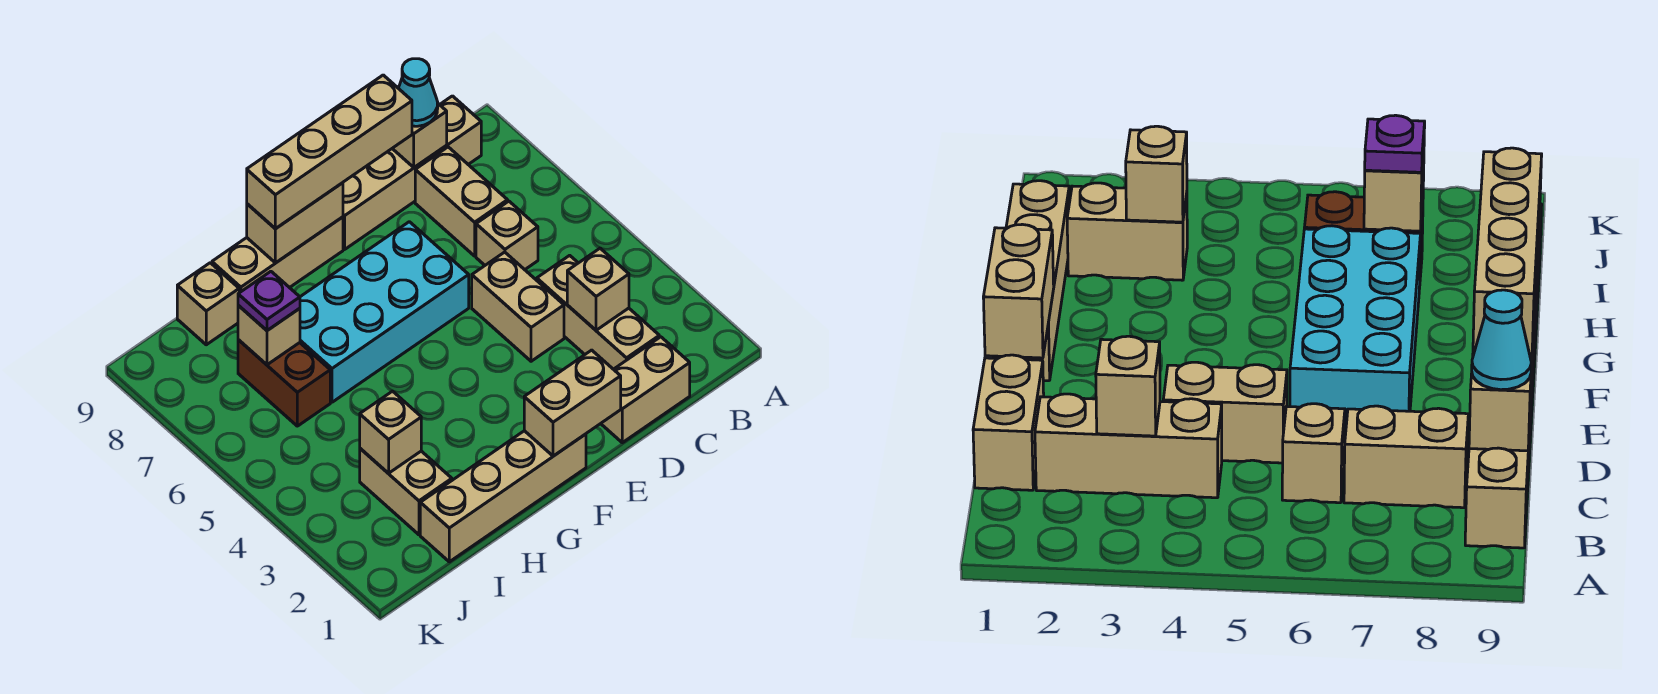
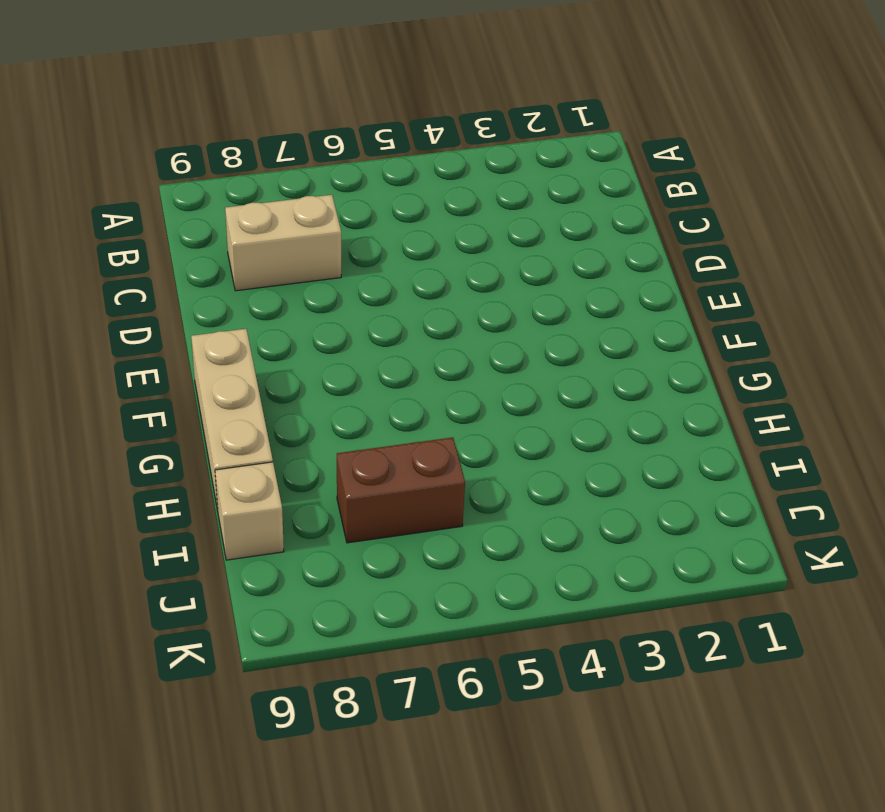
none -> tan 1x4 brick [343,96,481,249]
none -> tan 1x2 brick [601,337,690,443]
none -> tan 1x3 brick [537,255,659,369]

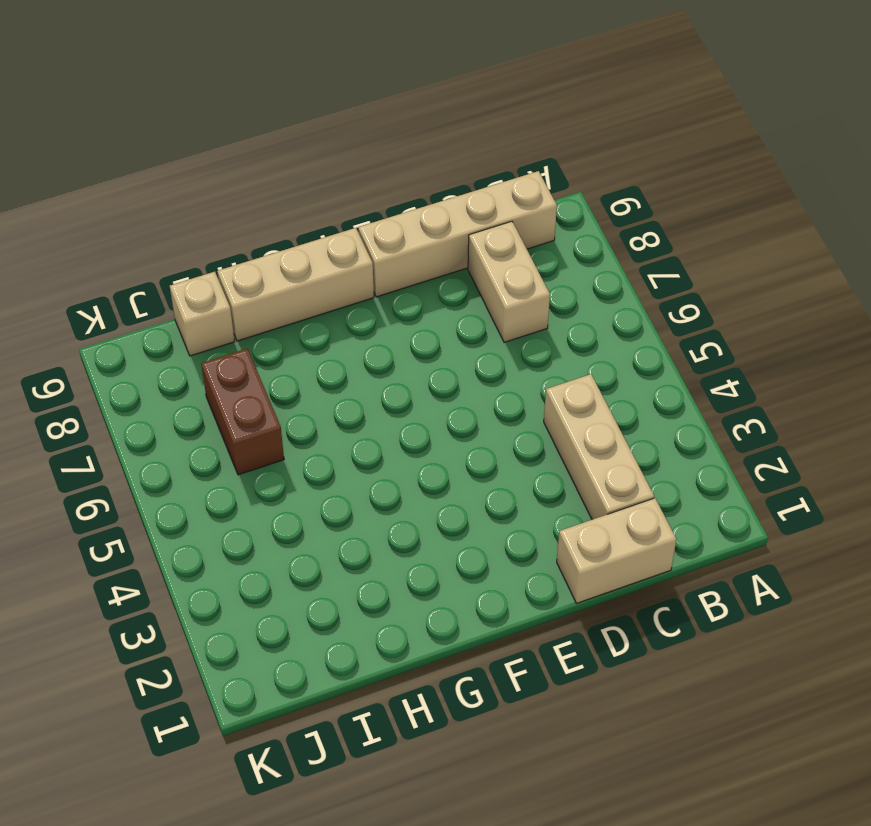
none -> tan 1x1 brick [476,201,538,270]
none -> tan 1x2 brick [472,252,564,361]
none -> cyan 2x4 brick [300,222,469,402]

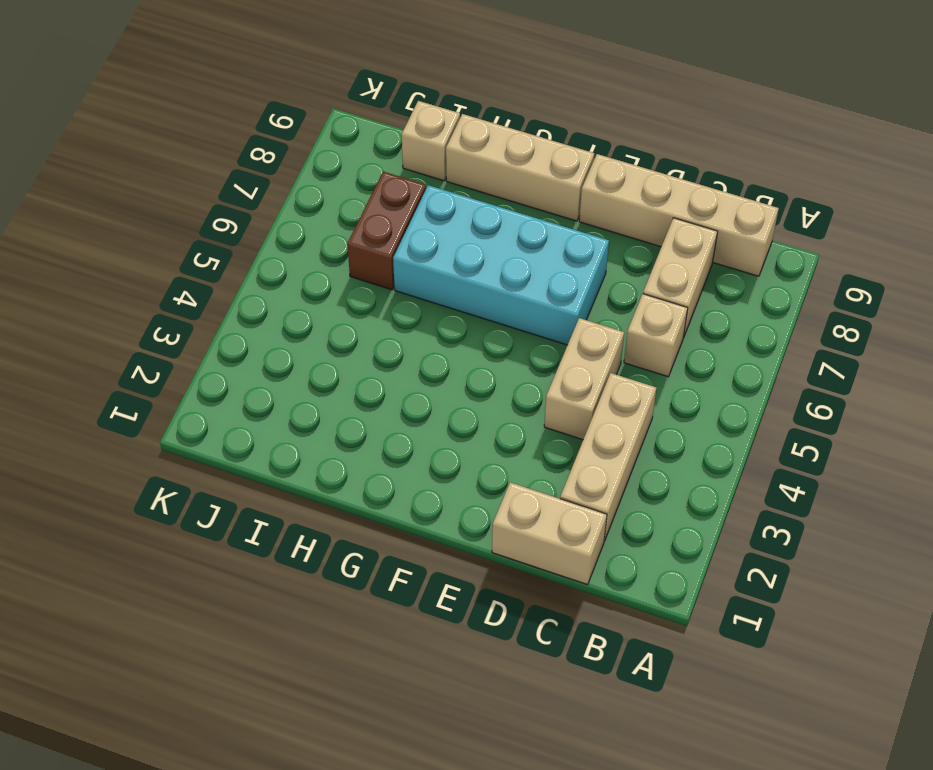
none -> tan 1x4 brick [420,431,586,562]
none -> tan 1x2 brick [360,449,452,535]
none -> tan 1x1 brick [567,248,629,330]

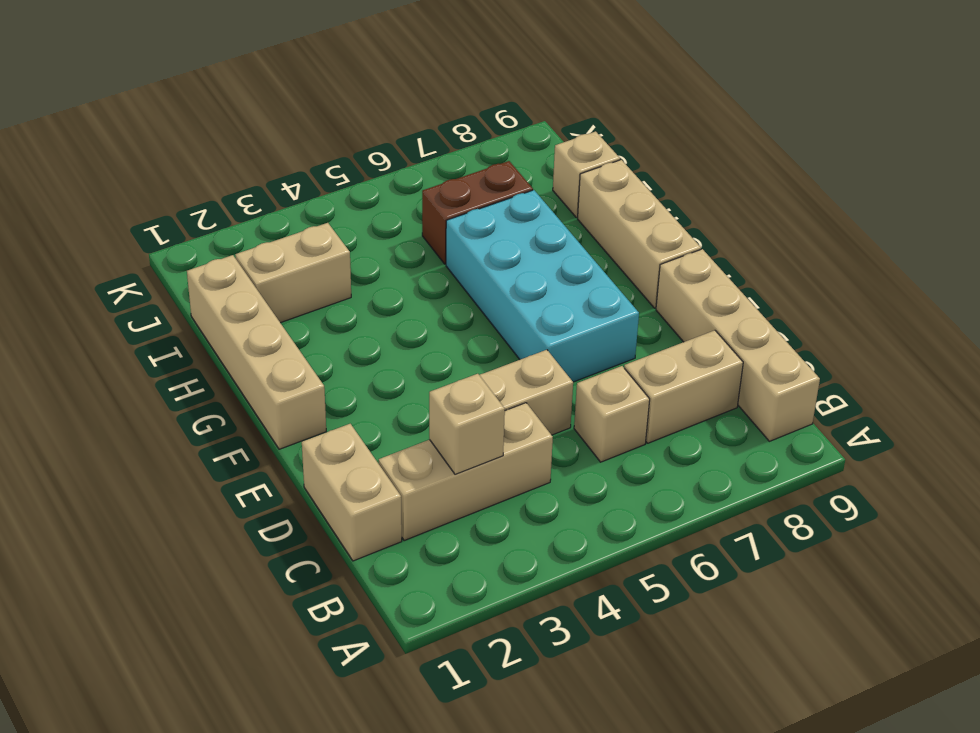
none -> tan 1x1 brick [392,104,447,167]
none -> tan 1x2 brick [524,350,621,456]
none -> tan 1x2 brick [247,183,343,263]

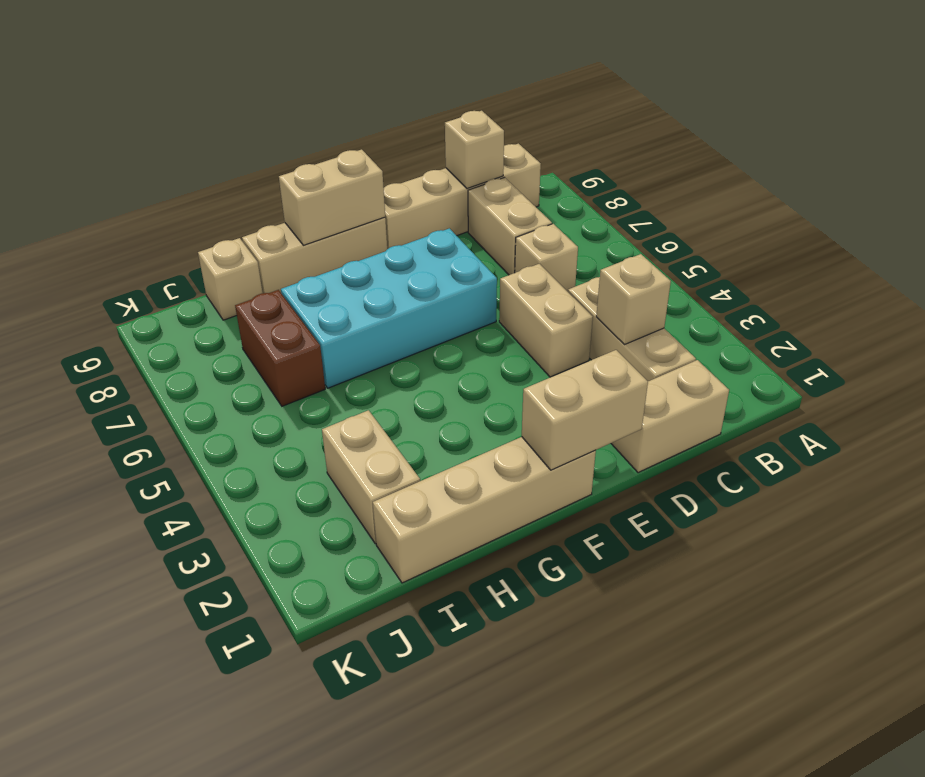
none -> tan 1x1 brick [360,391,421,473]
none -> tan 1x1 brick [238,306,300,365]
none -> cyan 1x1 cone [398,59,438,126]

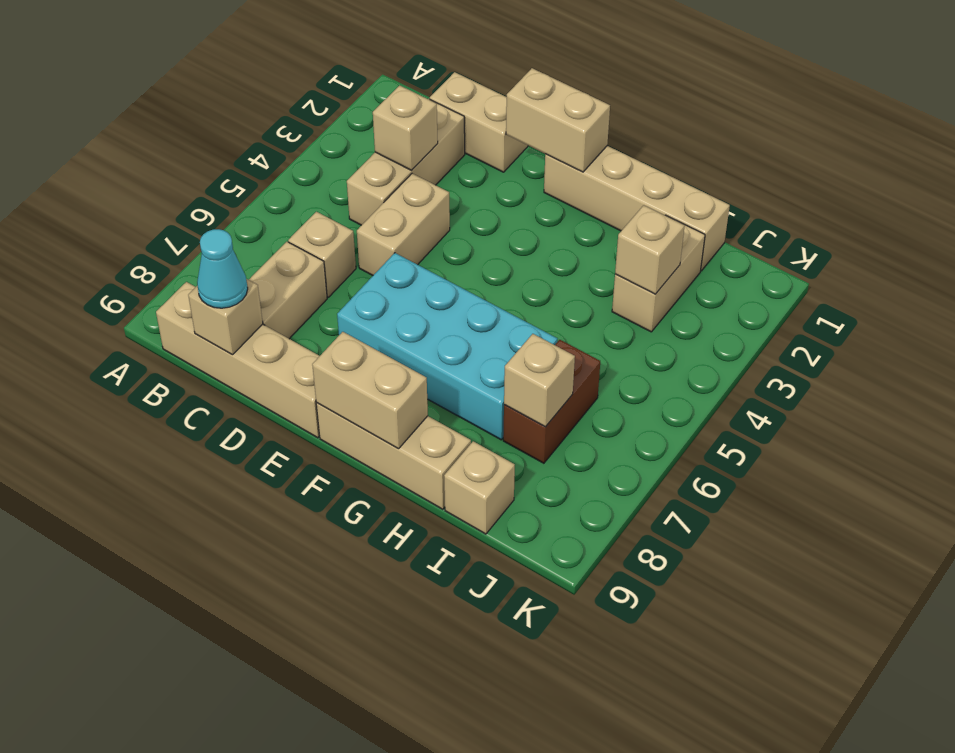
none -> tan 1x4 brick [247,75,412,229]
none -> purple 1x1 plate [238,271,300,330]

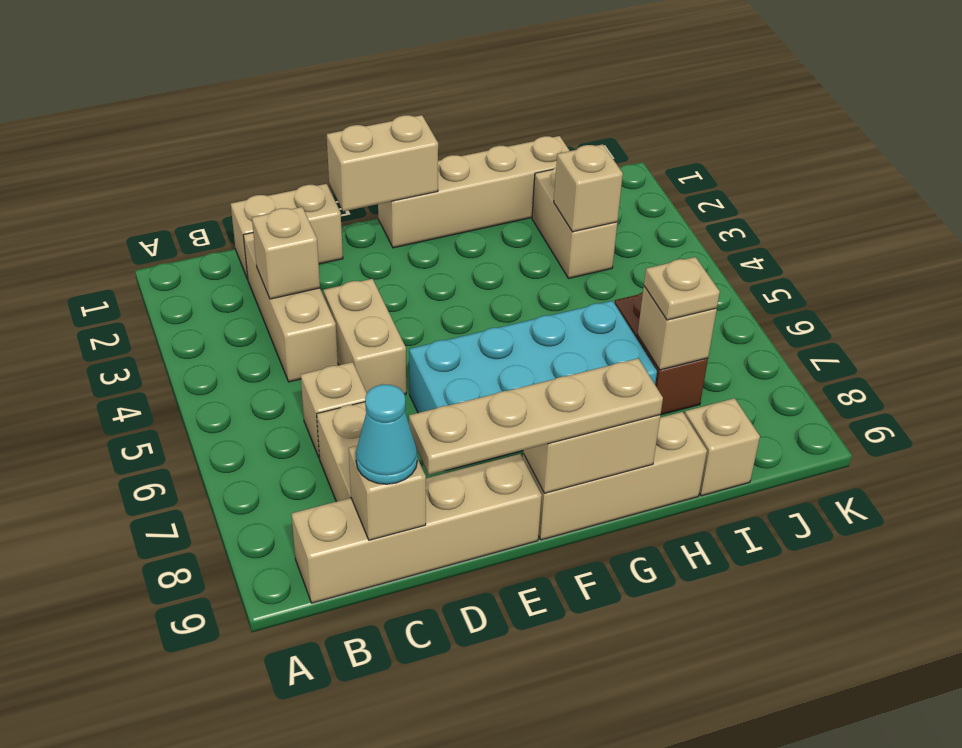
tan 1x4 plate [409,358,663,474] -> tan 1x4 brick [247,75,412,229]
tan 1x1 plate [644,257,720,320] -> purple 1x1 plate [238,271,300,330]

